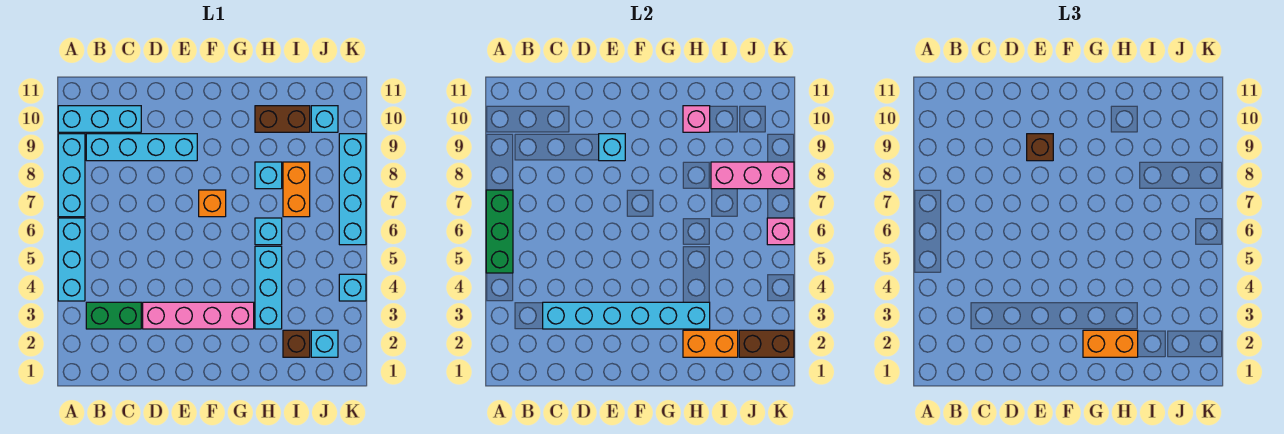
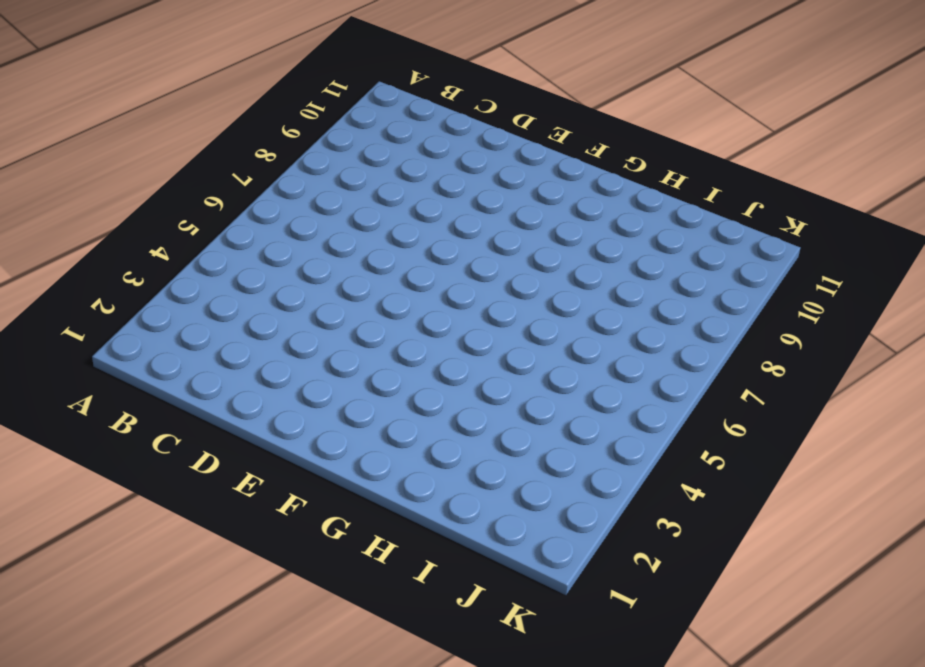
none -> cyan 1x3 brick [58,218,85,301]
none -> cyan 1x3 brick [58,134,85,217]
none -> cyan 1x3 brick [58,106,141,132]

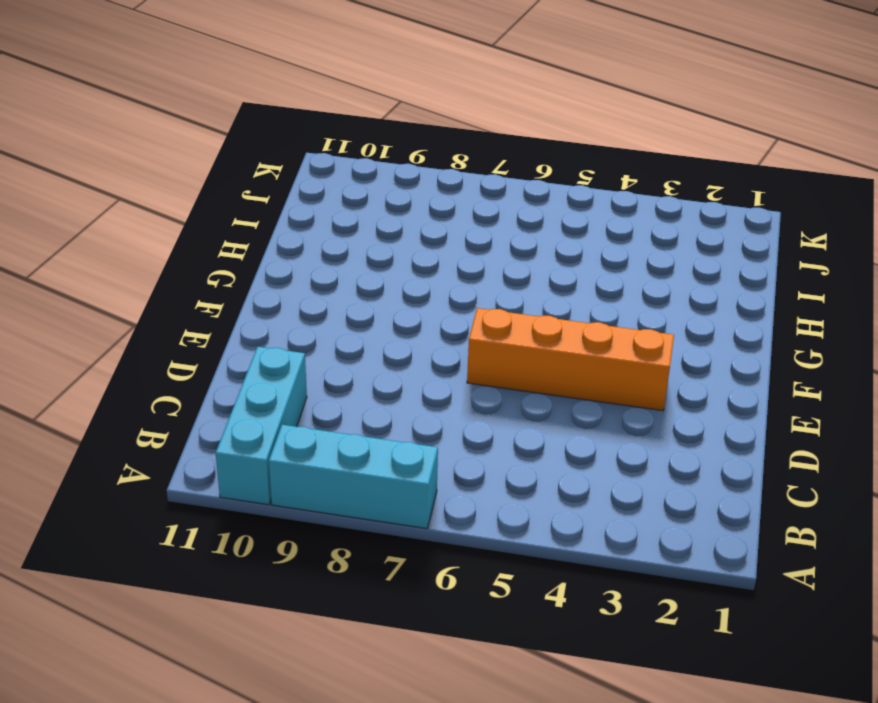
orange 1x4 brick [467,308,674,411] -> pink 1x4 brick [143,302,254,329]
none -> cyan 1x3 brick [58,218,85,301]
none -> green 1x2 brick [86,302,141,329]
none -> cyan 1x4 brick [86,134,197,161]

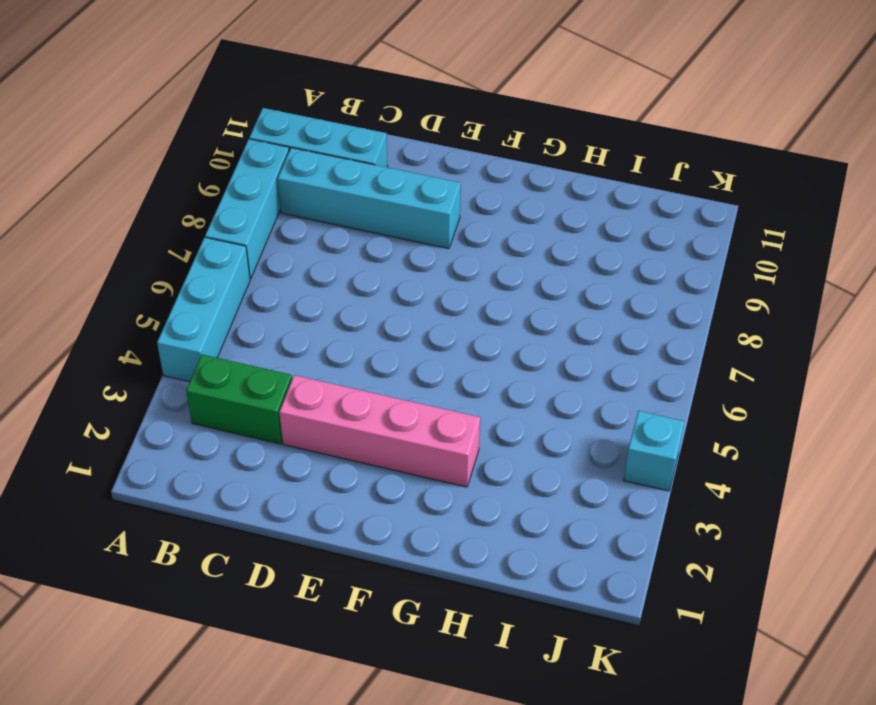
none -> orange 1x1 brick [199,190,226,217]
none -> cyan 1x3 brick [255,246,282,329]
none -> cyan 1x1 brick [255,218,282,245]

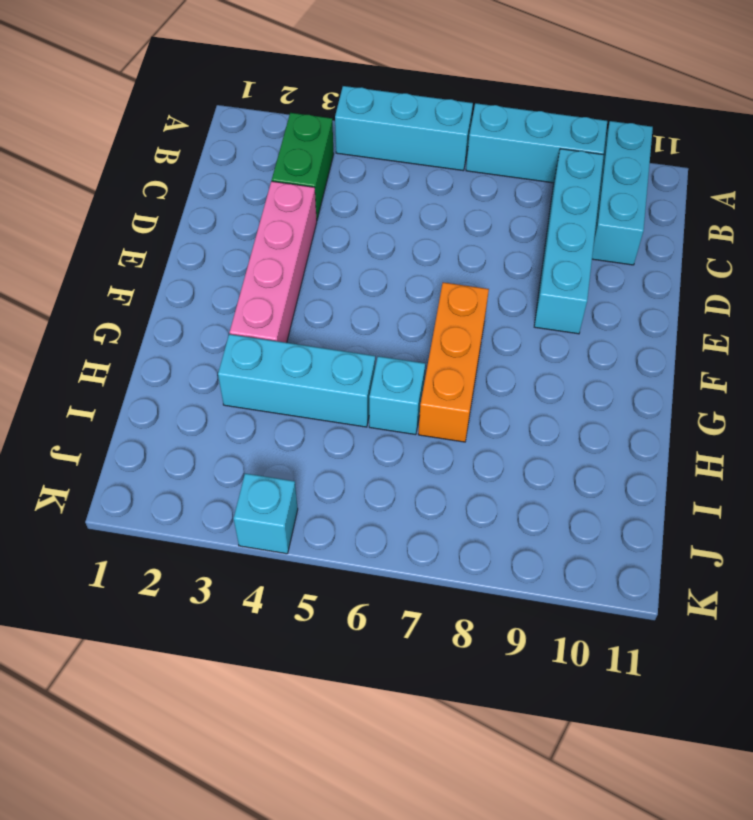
orange 1x3 brick [418,282,489,442] -> orange 1x1 brick [199,190,226,217]
none -> cyan 1x1 brick [255,162,282,189]
none -> brown 1x2 brick [255,106,310,132]
none -> brown 1x1 brick [283,330,310,357]

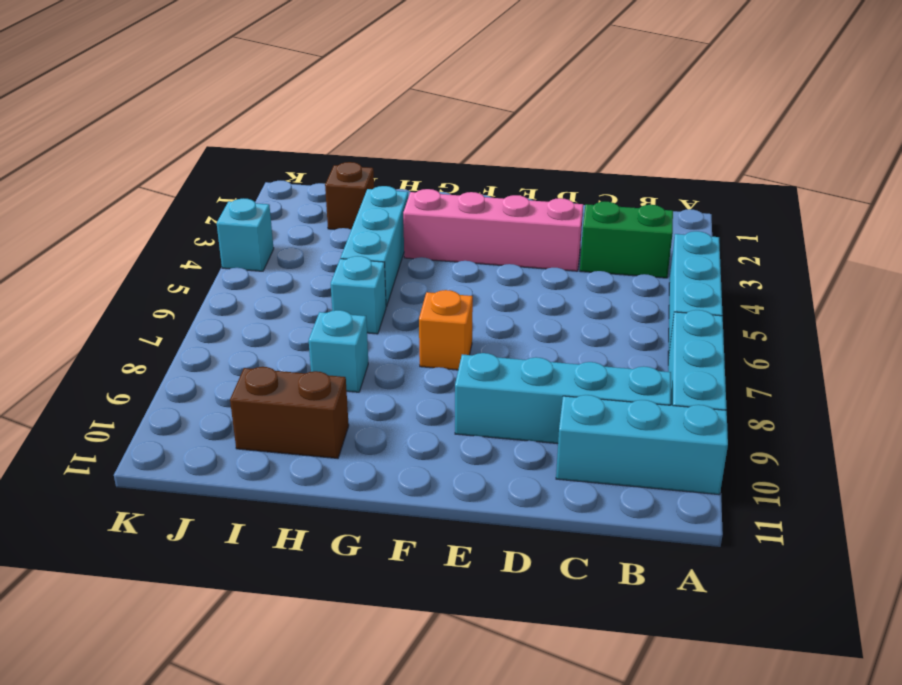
none -> orange 1x2 brick [283,162,310,217]
none -> cyan 1x1 brick [311,330,338,357]
none -> cyan 1x1 brick [311,106,338,132]

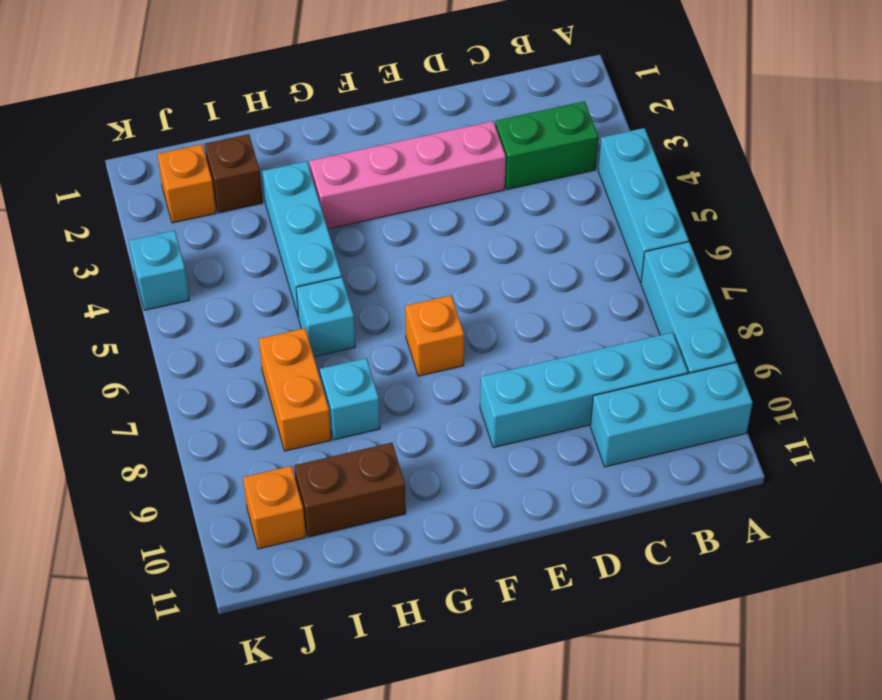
orange 1x1 brick [157,144,216,223] -> cyan 1x1 brick [311,330,338,357]
orange 1x1 brick [243,466,306,549] -> cyan 1x1 brick [311,106,338,132]
none -> cyan 1x4 brick [339,134,366,245]
none -> green 1x3 brick [486,190,513,273]
none -> cyan 1x6 brick [543,302,710,329]

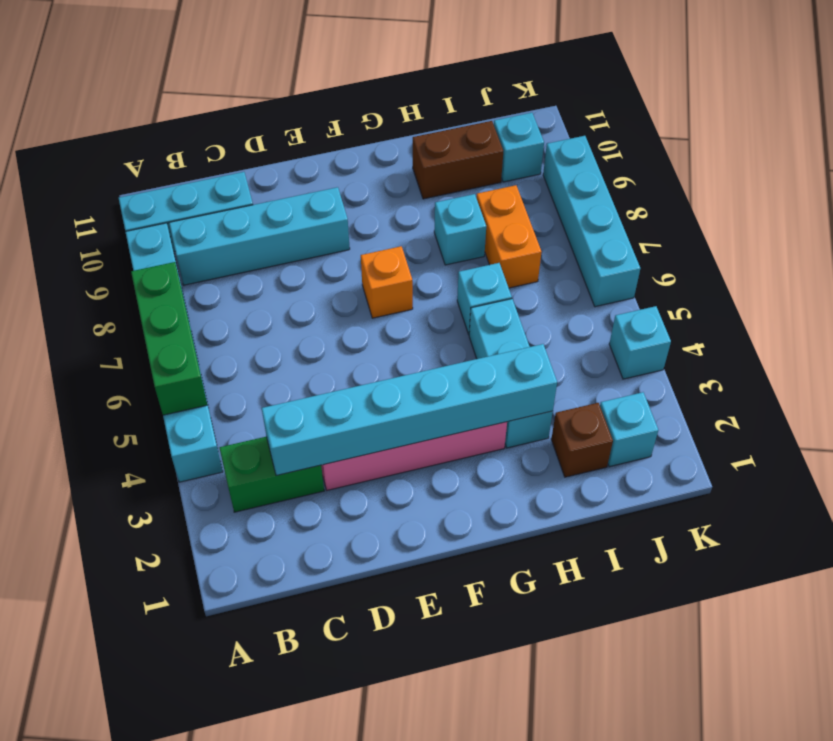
none -> cyan 1x1 brick [599,134,625,161]
none -> orange 1x2 brick [683,330,738,357]
none -> pink 1x1 brick [683,106,710,132]

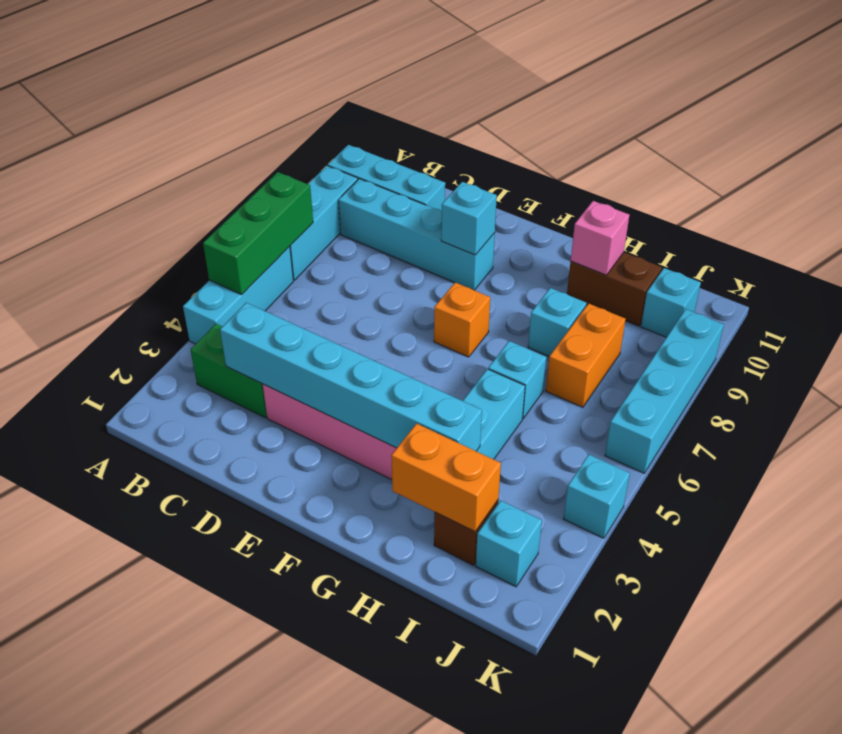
none -> pink 1x3 brick [711,162,794,189]
none -> brown 1x2 brick [739,330,794,357]
none -> pink 1x1 brick [767,218,794,245]

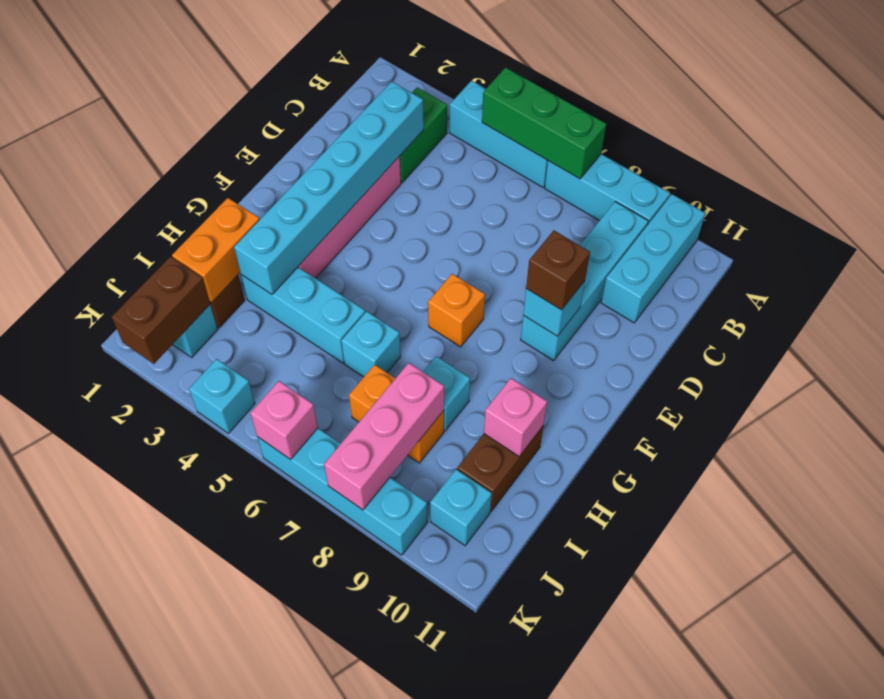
none -> orange 1x2 brick [1083,330,1138,357]

